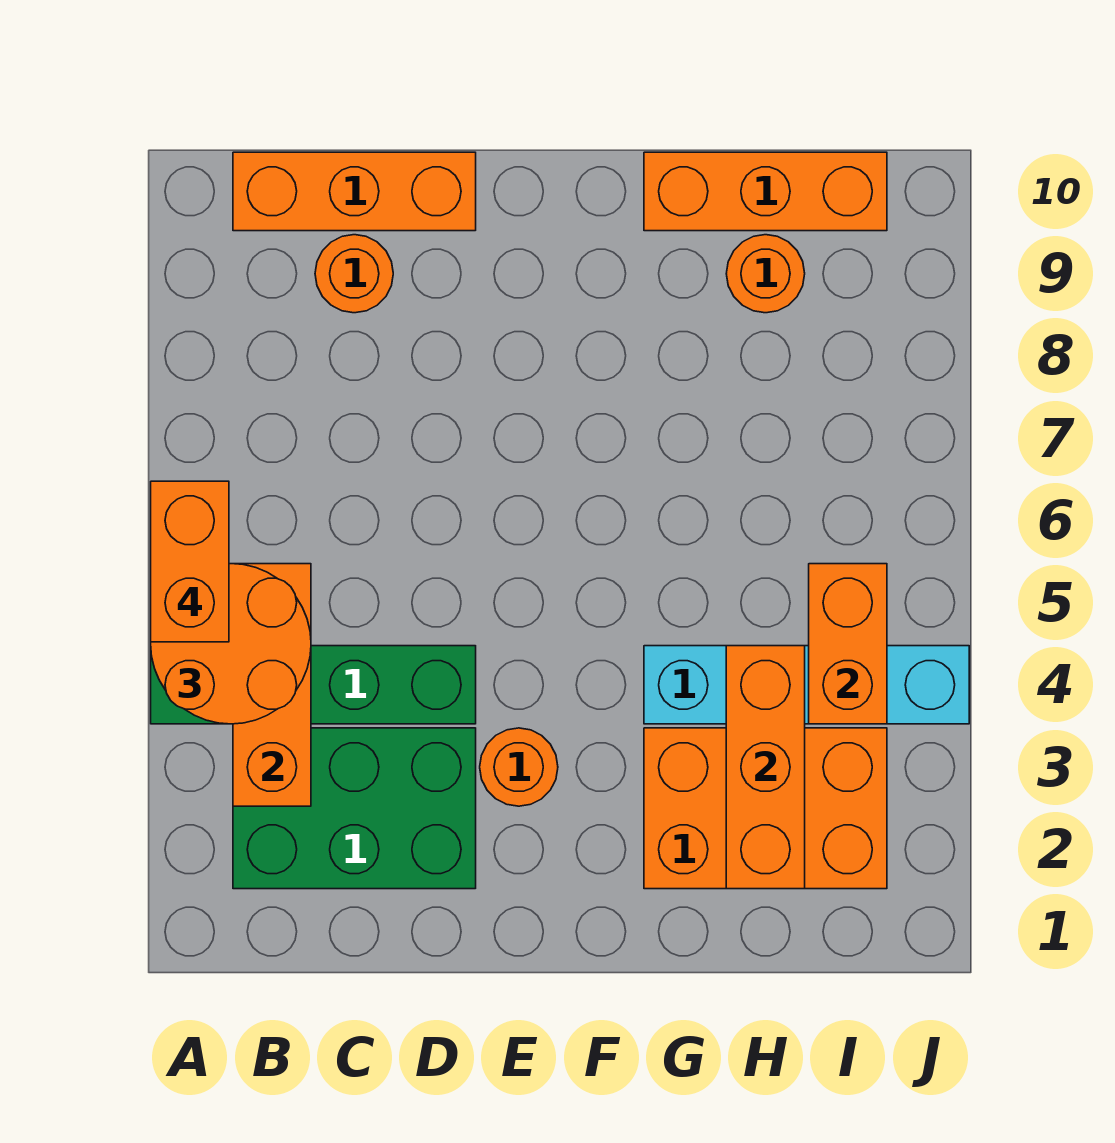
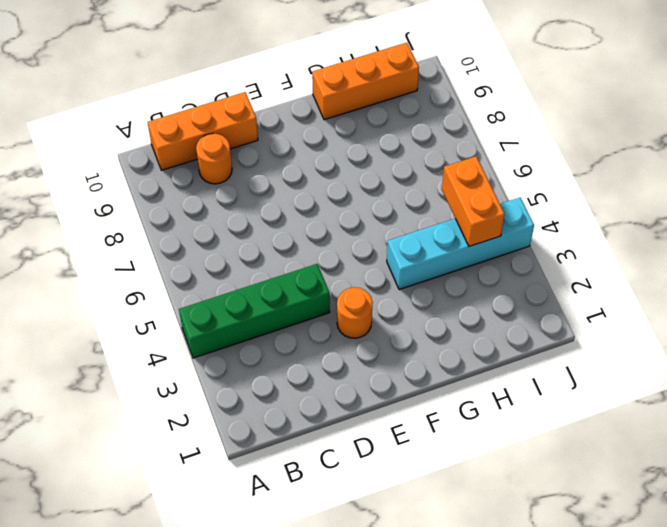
none -> green 2x3 brick [233,728,476,889]
none -> orange 2x3 brick [644,728,887,889]
none -> orange 1x1 round brick [726,235,805,313]

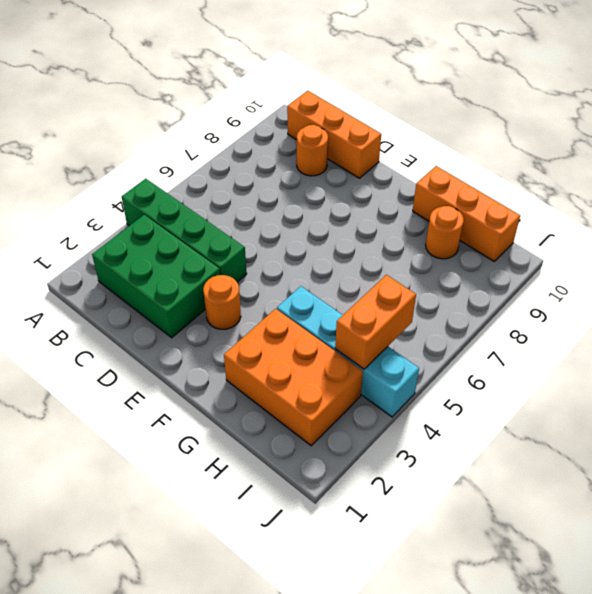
none -> orange 1x3 brick [233,564,311,806]
none -> orange 1x3 brick [726,646,805,889]
none -> orange 2x2 round brick [151,564,311,724]

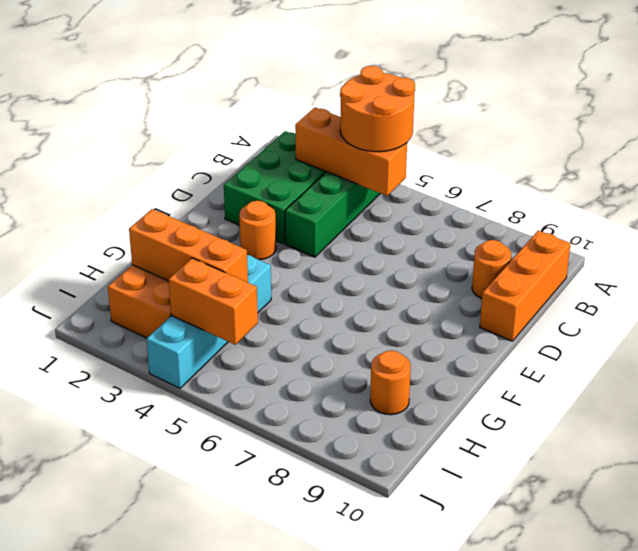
none -> orange 1x3 brick [644,152,887,231]
none -> orange 1x2 brick [151,481,229,642]

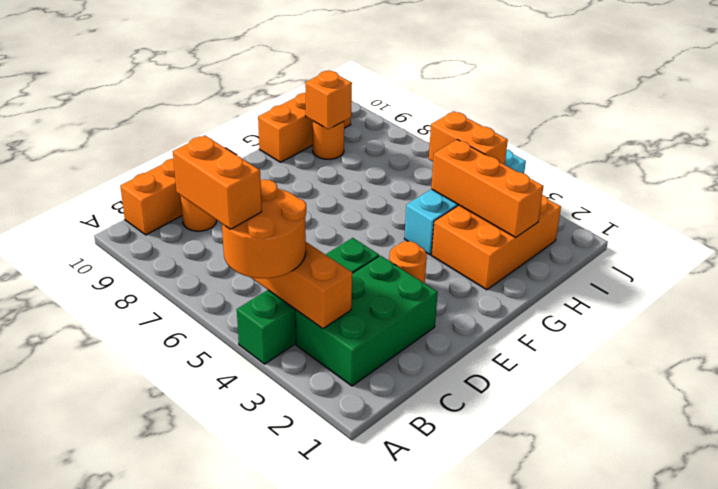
orange 1x1 brick [305,71,352,129] -> none

